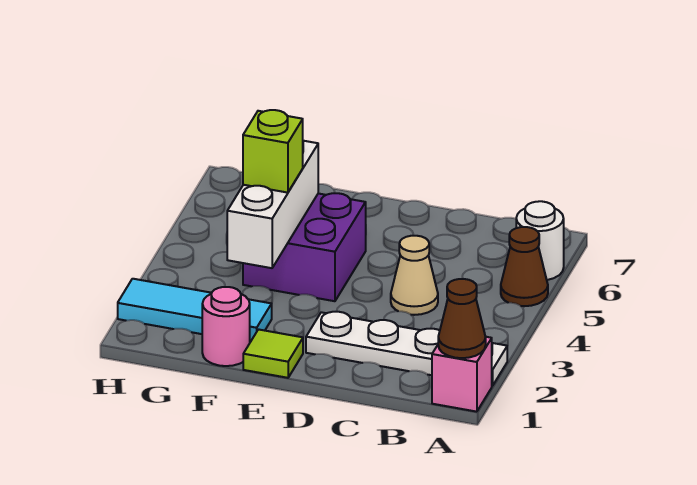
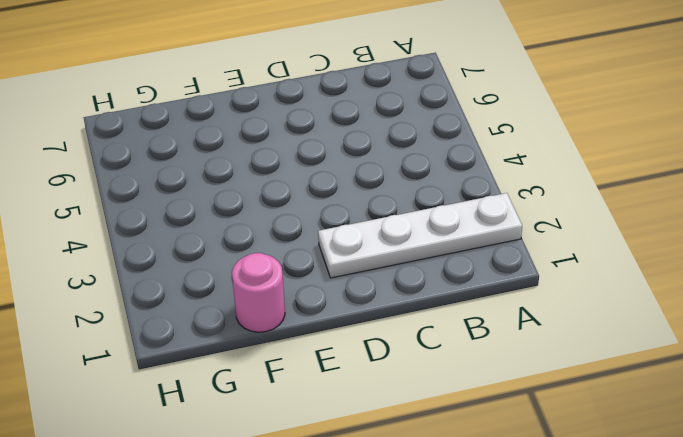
none -> pink 1x1 brick [432,337,492,412]
none -> brown 1x1 cone [501,227,548,306]
none -> white 1x1 round brick [516,201,564,280]

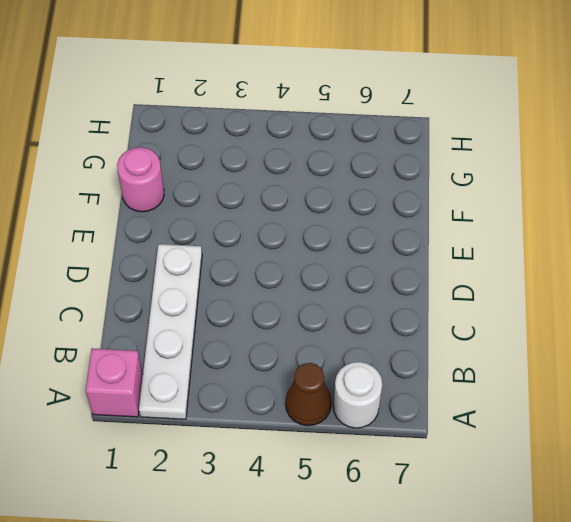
none -> tan 1x1 cone [391,236,438,315]
none -> lime 1x1 tile [243,329,303,378]
none -> purple 2x2 brick [243,193,366,301]

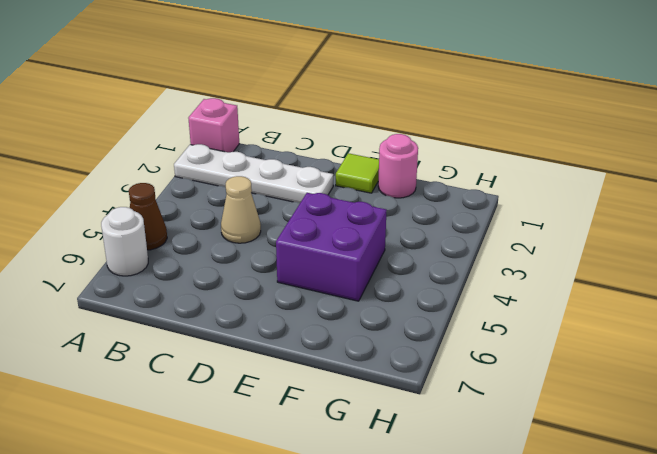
none -> cyan 1x3 tile [118,279,272,342]
none -> brown 1x1 cone [438,279,486,358]
none -> white 1x3 brick [227,141,318,268]

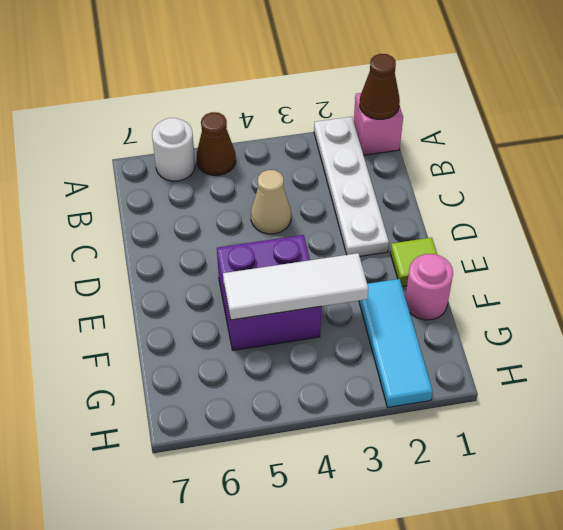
white 1x3 tile [223,253,368,320] -> white 1x3 brick [227,141,318,268]
none -> lime 1x1 brick [243,110,303,193]

